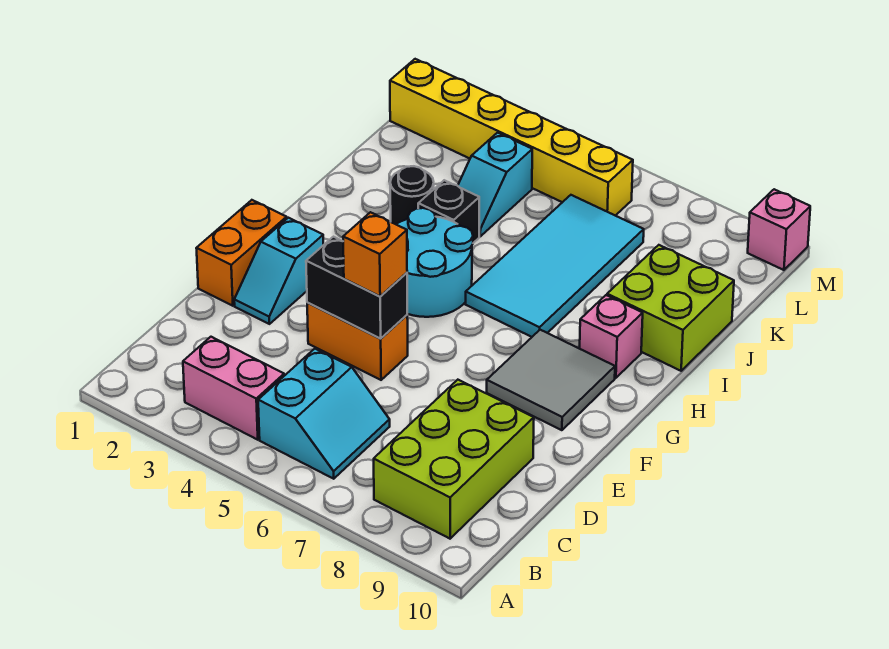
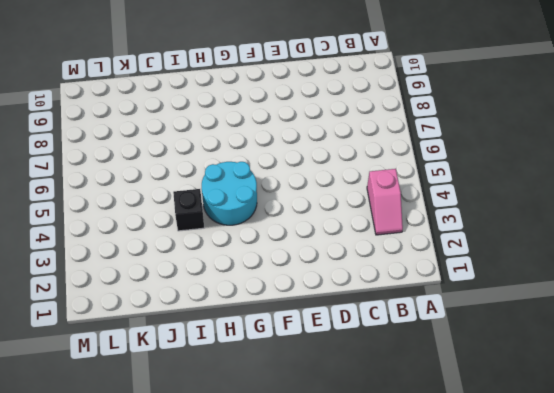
pink 1x2 slope [367,169,403,235] -> pink 1x2 brick [183,337,284,440]
none -> cyan 2x2 slope [258,349,390,479]
none -> lime 2x3 brick [374,380,534,539]
none -> orange 1x2 brick [196,200,287,306]

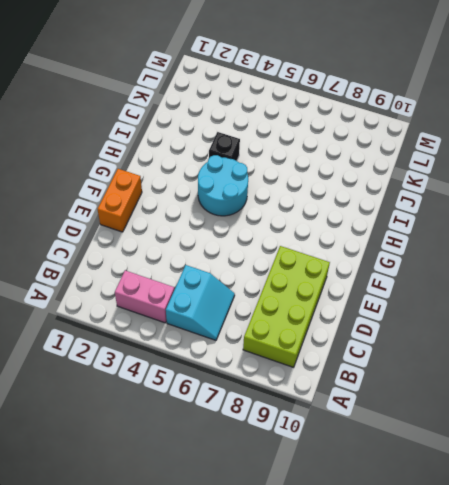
lime 2x4 brick [243,246,330,367] -> lime 2x3 brick [374,380,534,539]
none -> cyan 1x2 slope [234,218,324,324]
none -> orange 1x2 brick [307,302,408,380]
none -> grey 2x2 tile [487,330,615,430]

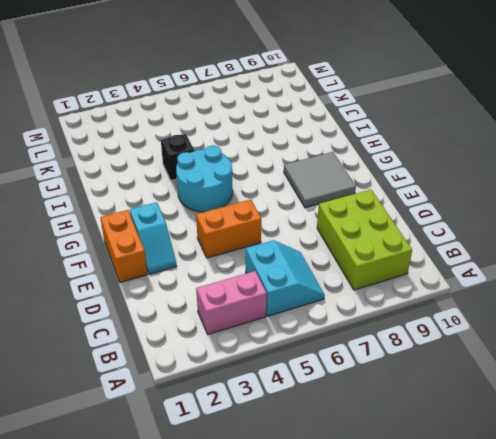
none -> cyan 2x4 tile [466,195,644,337]
none -> pink 1x1 brick [580,295,643,378]
none -> black 1x1 round brick [390,166,434,224]

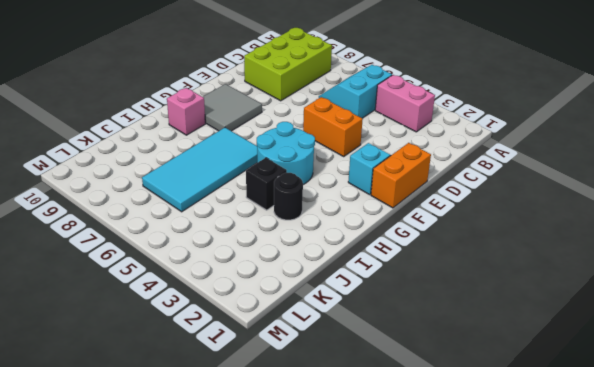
none -> lime 2x2 brick [607,245,734,371]
none -> cyan 1x2 slope [458,133,532,236]
none -> yellow 1x6 brick [390,59,633,216]

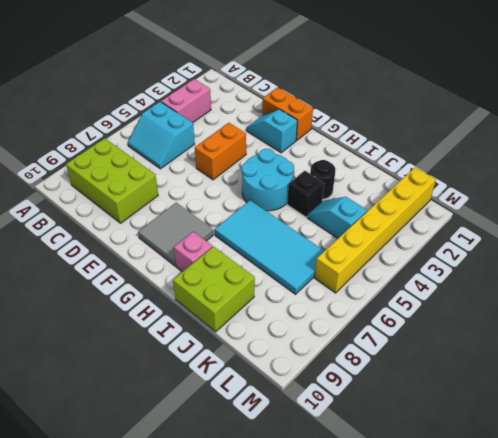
none -> pink 1x1 brick [748,189,810,270]
none -> black 1x2 brick [306,237,407,339]
none -> orange 1x1 brick [343,212,407,296]

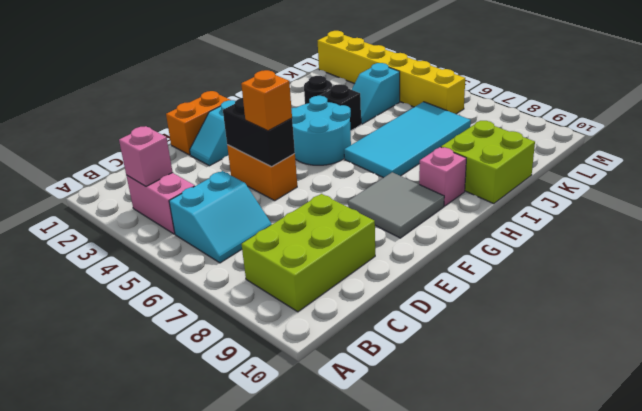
pink 1x1 brick [119,126,173,186] -> pink 1x1 brick moved to [748,189,810,270]

